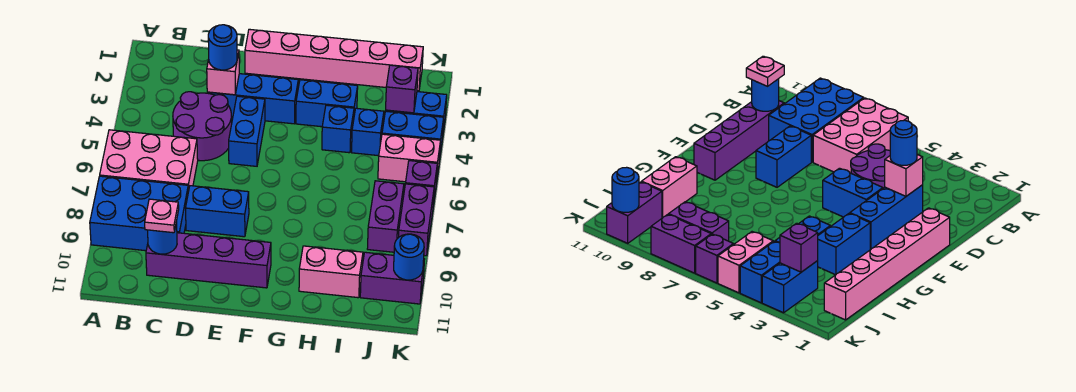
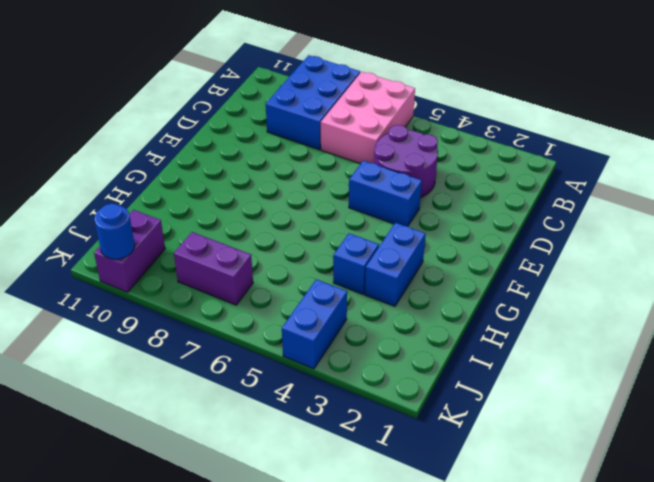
none -> purple 1x4 brick [146,233,271,288]
none -> blue 1x3 brick [207,74,298,124]
none -> blue 1x2 brick [186,186,249,237]

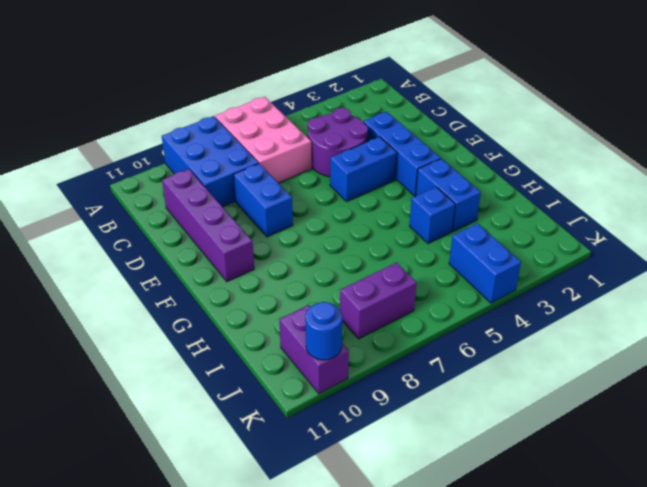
none -> pink 1x6 brick [245,29,423,91]
none -> pink 1x2 brick [299,246,363,298]
none -> blue 1x1 brick [352,108,384,156]

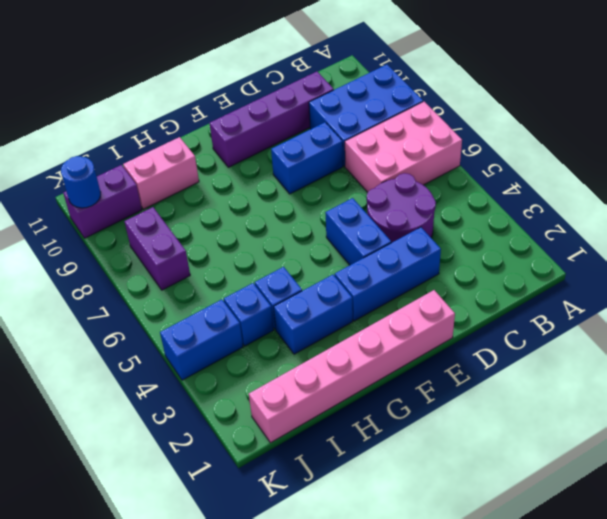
none -> blue 1x2 brick [385,92,447,139]
none -> pink 1x2 brick [378,134,441,183]
none -> purple 1x1 brick [405,161,437,206]

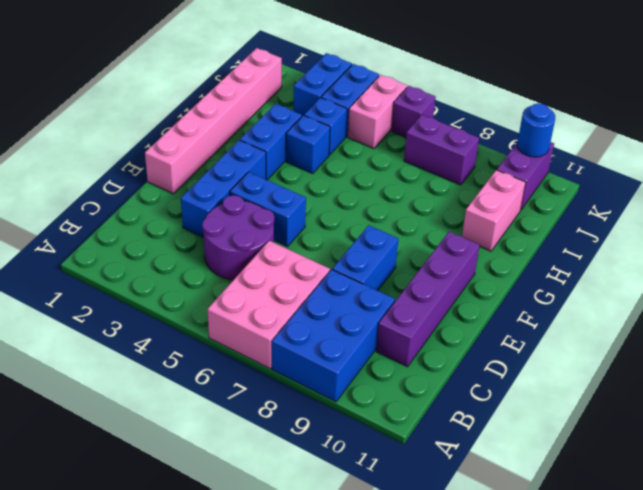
none -> purple 1x2 brick [399,184,434,256]
none -> blue 1x1 round brick [148,221,177,254]
none -> pink 1x1 brick [207,50,239,95]

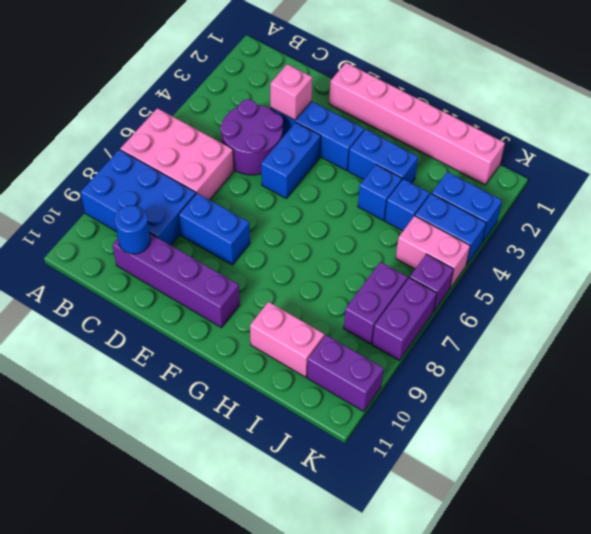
none -> purple 1x1 brick [386,65,418,113]
none -> blue 1x1 round brick [394,234,424,280]
none -> pink 1x1 plate [145,199,179,233]

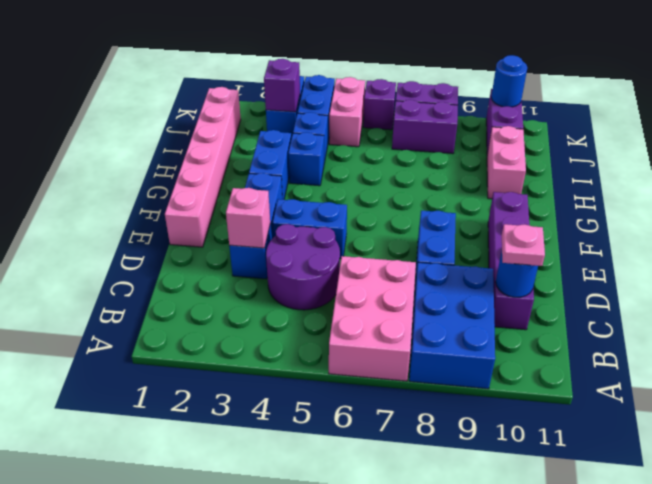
none -> blue 1x1 round brick [208,25,237,70]

